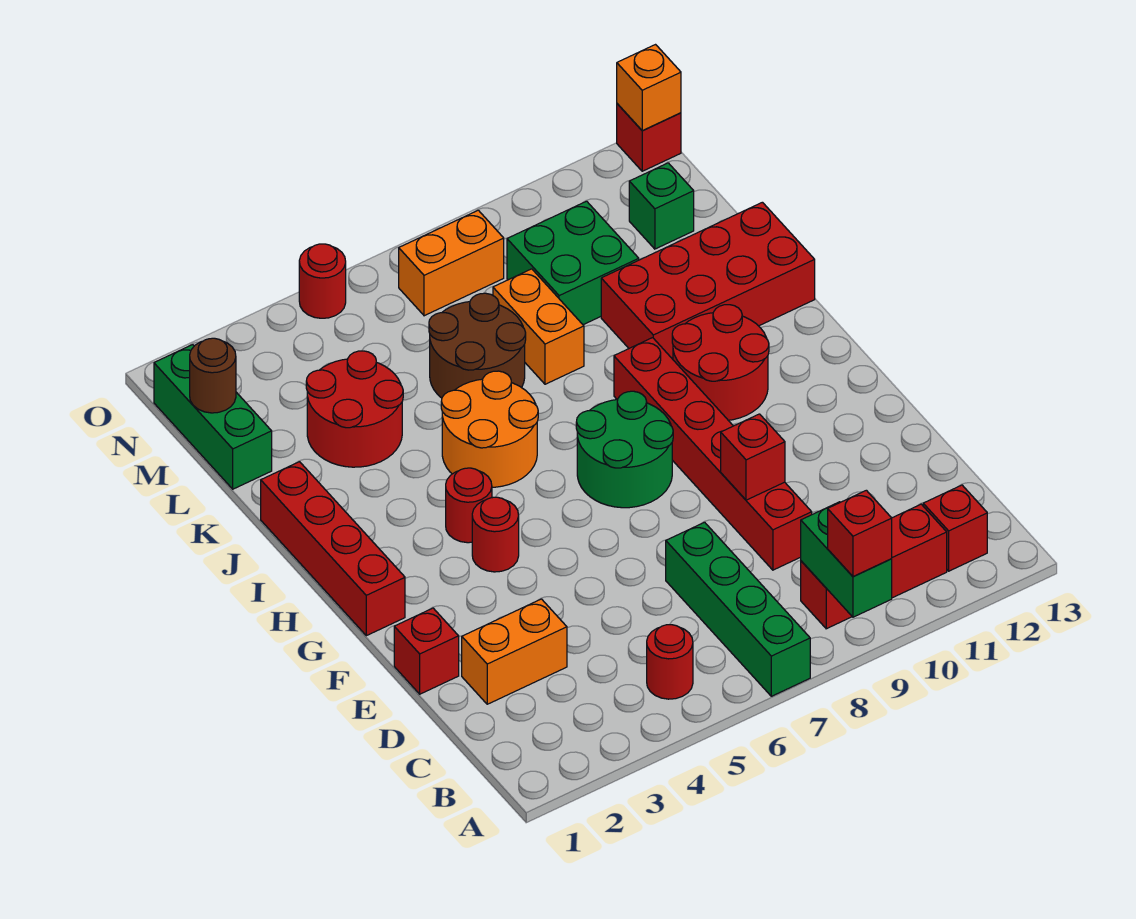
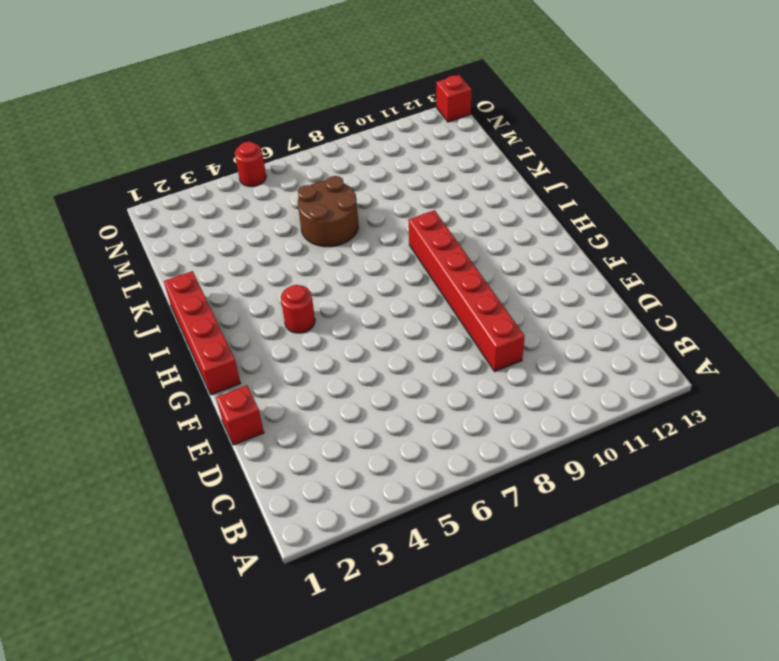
none -> green 1x4 brick [666,522,810,696]
none -> red 1x1 round brick [647,625,693,699]
none -> red 1x3 brick [801,504,947,629]

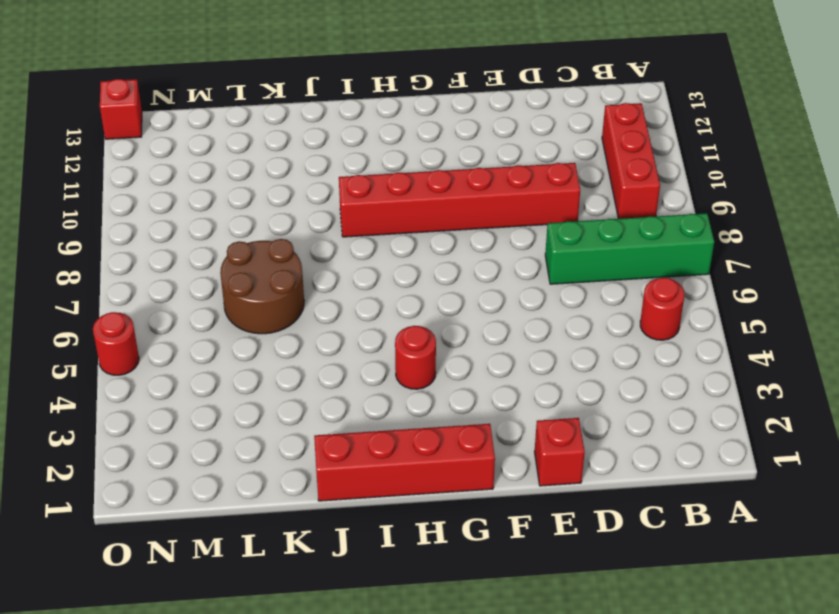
none -> red 1x1 brick [923,485,987,571]
none -> orange 1x2 brick [462,599,567,704]
none -> red 1x1 round brick [472,497,519,572]

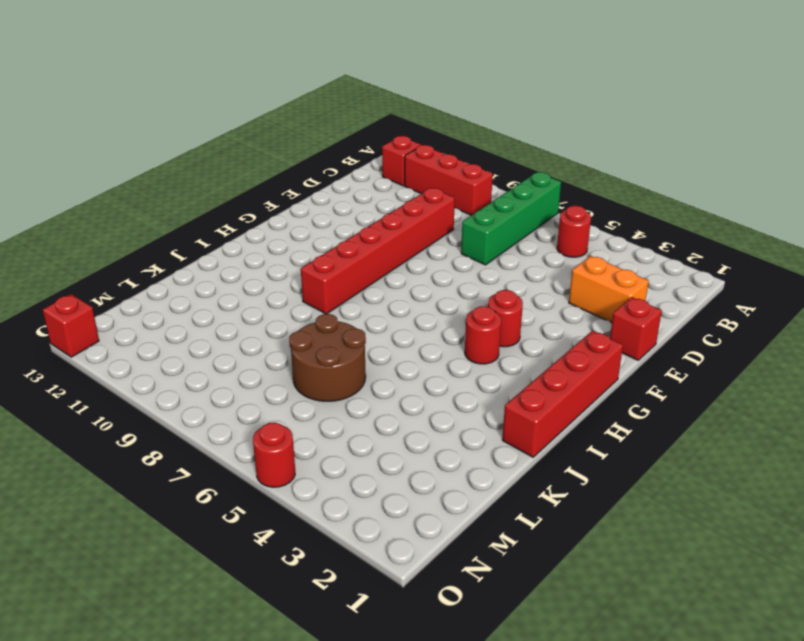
none -> green 2x2 round brick [576,391,673,508]
none -> red 2x2 round brick [672,305,769,420]
none -> orange 2x2 round brick [441,371,538,487]

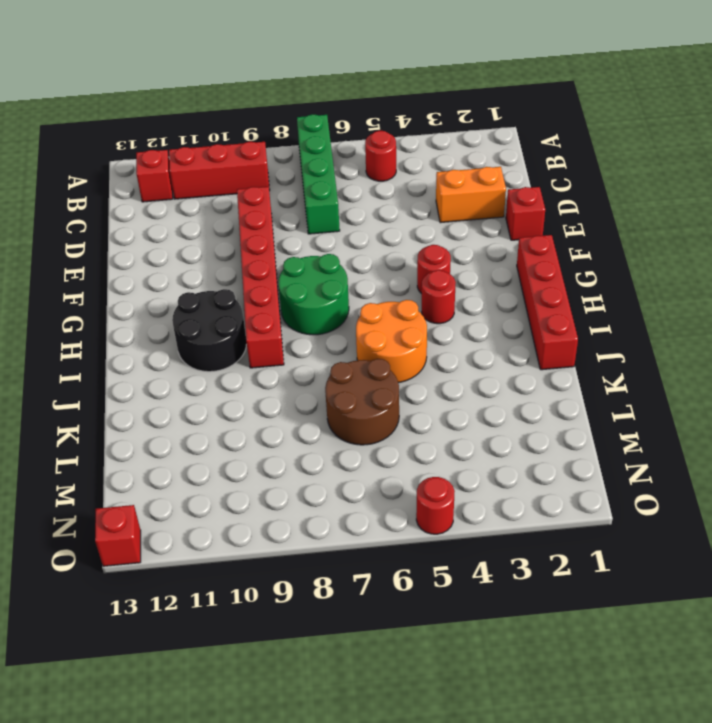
black 2x2 round brick [172,289,247,372] -> red 2x2 round brick [672,305,769,420]
none -> red 2x4 brick [601,202,815,359]
none -> red 2x2 round brick [306,351,403,467]
none -> orange 1x2 brick [493,269,584,384]

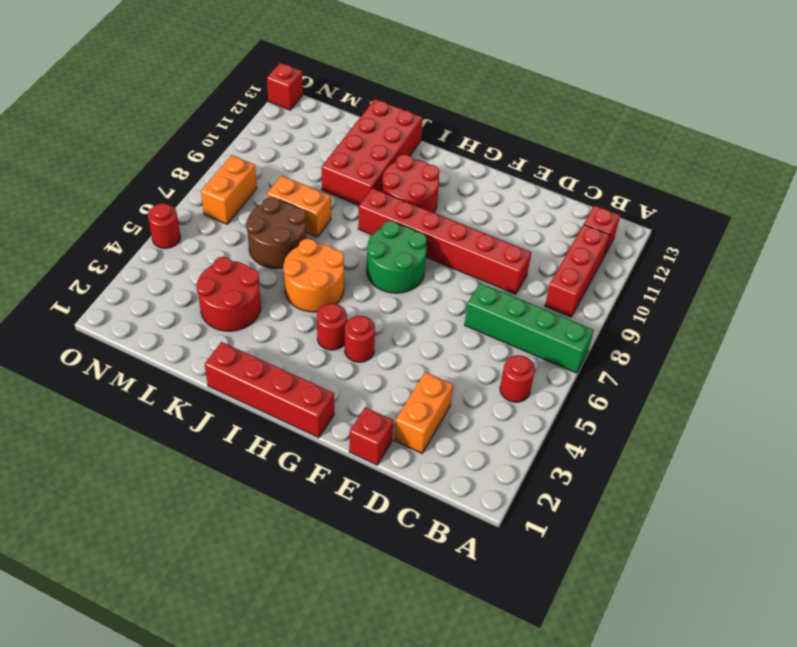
none -> green 1x3 brick [154,345,272,489]
none -> green 2x2 brick [507,201,639,325]
none -> green 1x1 brick [629,163,694,249]

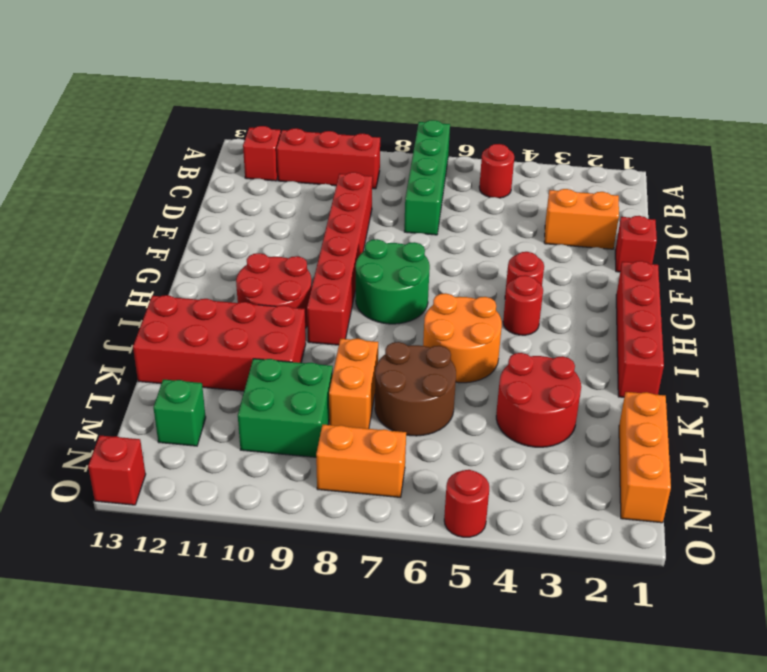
orange 1x3 brick [619,392,671,523] -> green 1x3 brick [154,345,272,489]
none -> green 1x2 brick [801,502,892,617]
none -> red 1x1 brick [721,414,785,500]
none -> brown 1x1 round brick [190,338,236,413]

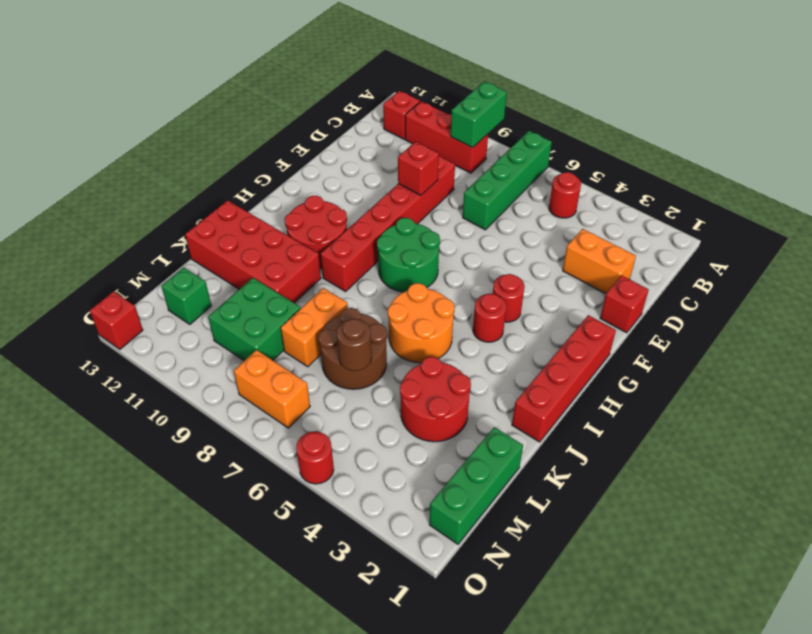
brown 1x1 round brick [337,319,372,371] -> brown 1x1 round brick moved to [190,338,236,413]
none -> orange 1x1 brick [617,45,681,131]
none -> red 1x1 brick [828,490,892,576]

